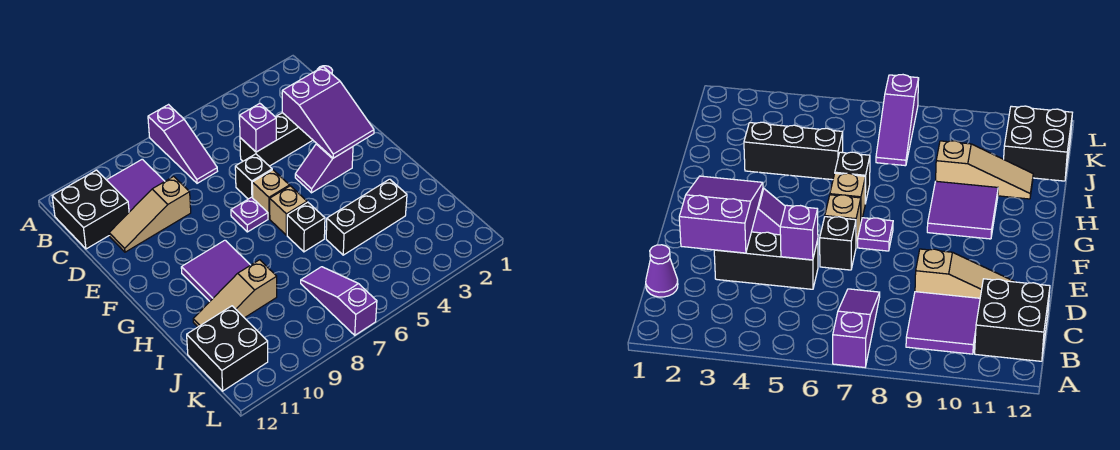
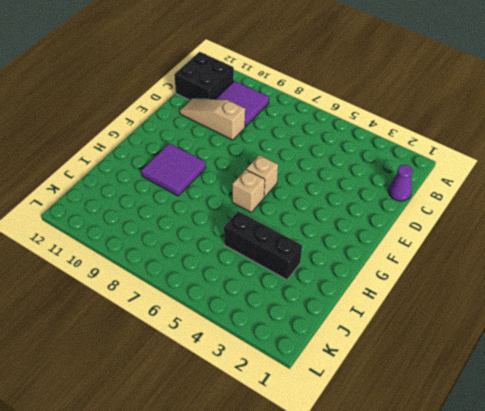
none -> purple 1x3 slope [148,105,217,183]
none -> black 1x3 brick [240,113,313,166]
none -> black 1x1 brick [235,154,272,199]

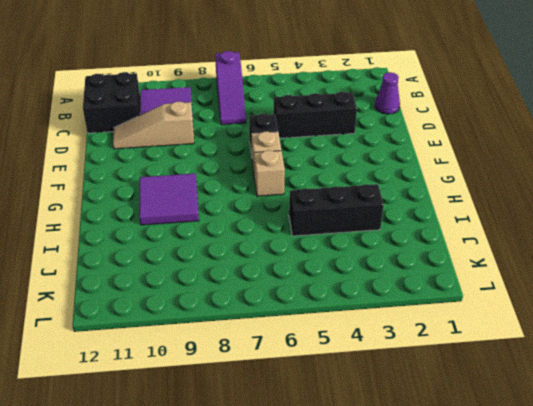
none -> purple 1x2 slope [295,144,353,193]
none -> purple 1x1 plate [231,197,268,232]
none -> black 1x1 brick [287,202,325,252]

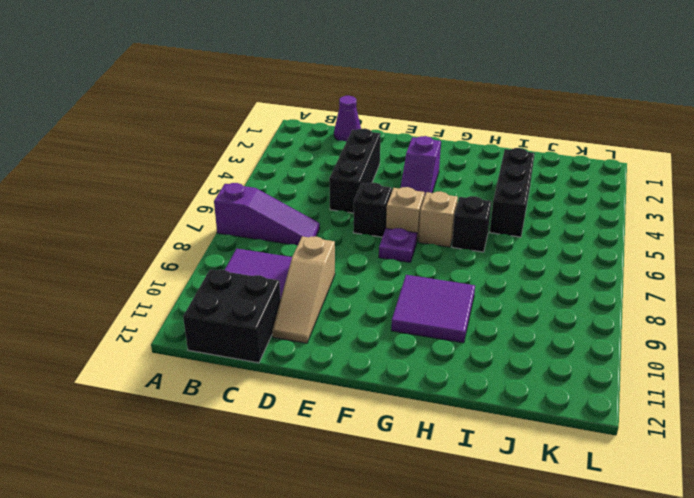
none -> tan 1x3 slope [193,260,277,327]
none -> purple 1x3 slope [301,267,377,335]
none -> black 2x2 brick [187,306,268,391]

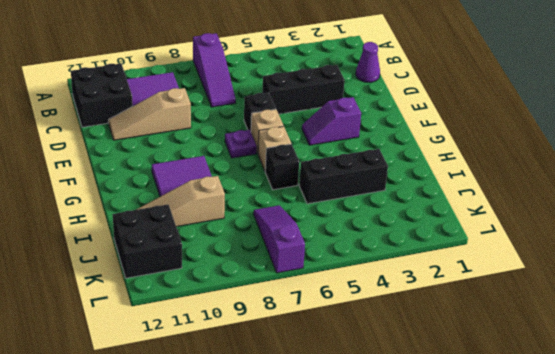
none -> purple 2x3 slope [282,67,374,158]
none -> purple 1x1 brick [240,103,276,152]

